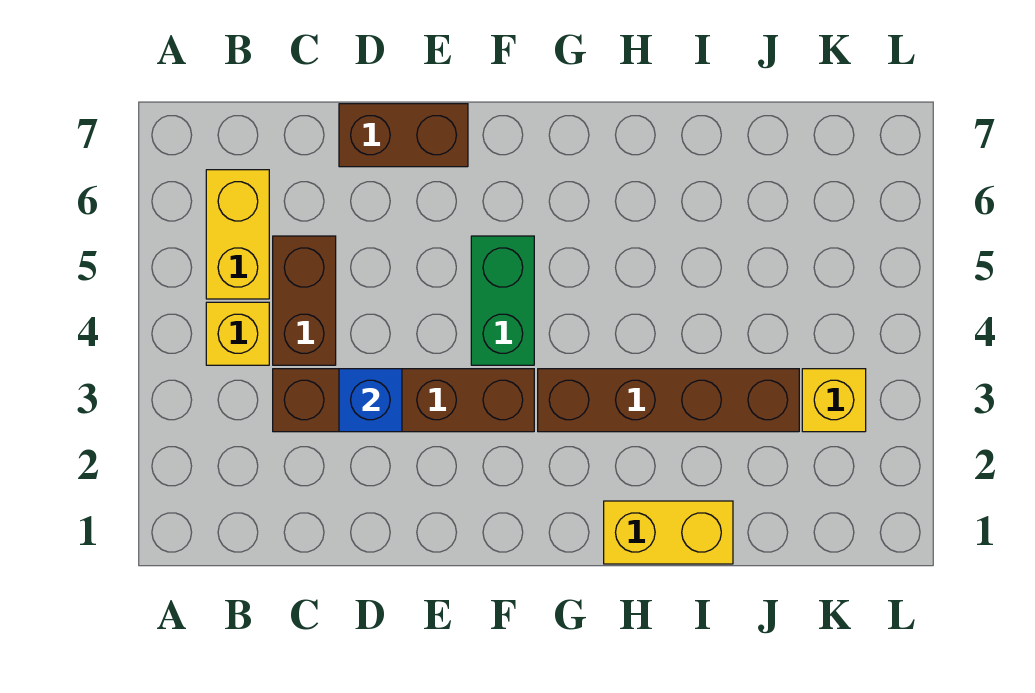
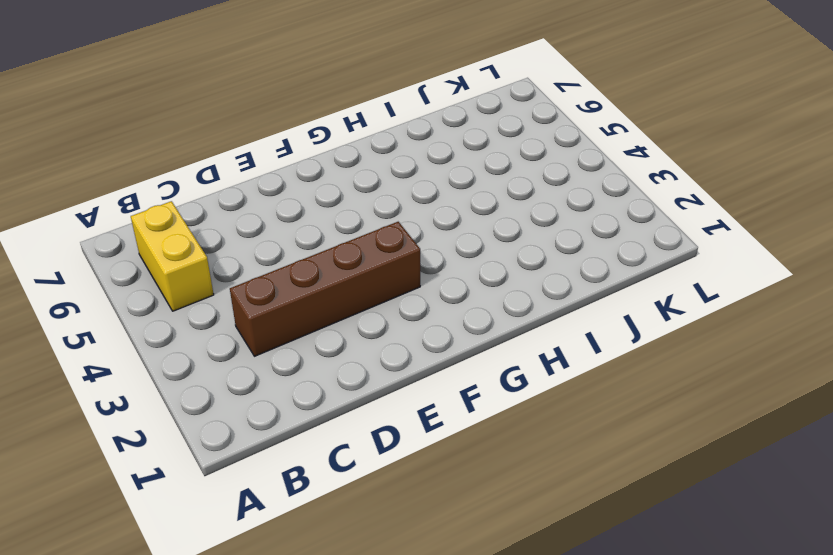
none -> yellow 1x1 brick [206,302,269,365]
none -> brown 1x2 brick [273,236,336,365]

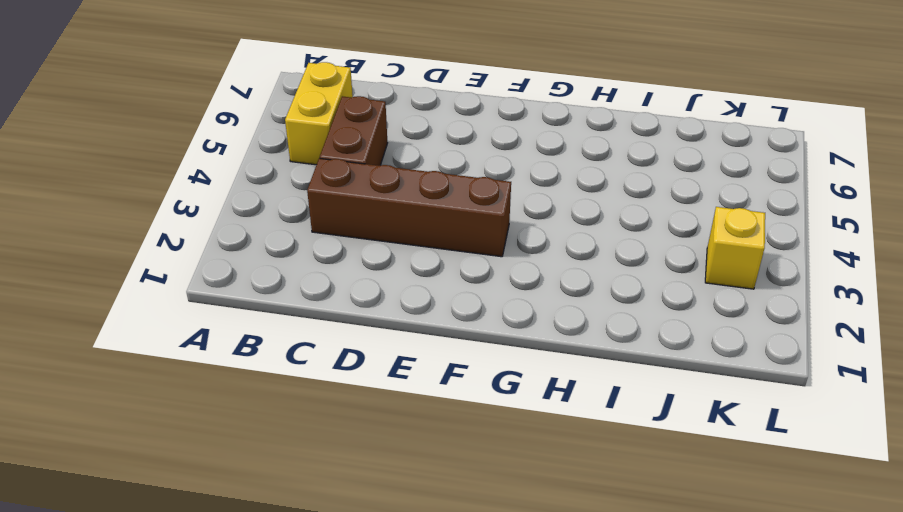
none -> yellow 1x1 brick [206,302,269,365]
none -> brown 1x2 brick [339,104,468,167]

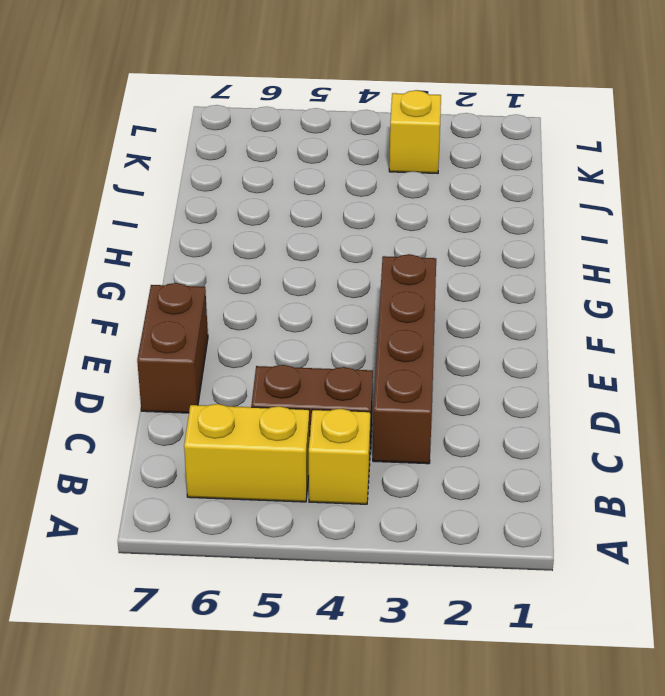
none -> green 1x2 brick [471,236,534,365]
none -> brown 1x4 brick [538,369,799,432]

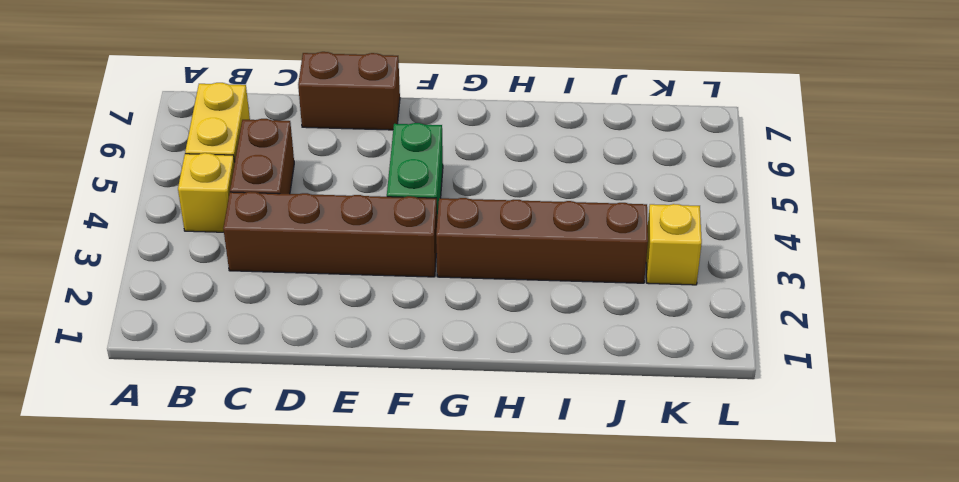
none -> yellow 1x2 brick [604,501,733,564]
none -> blue 1x1 brick [339,369,402,432]

